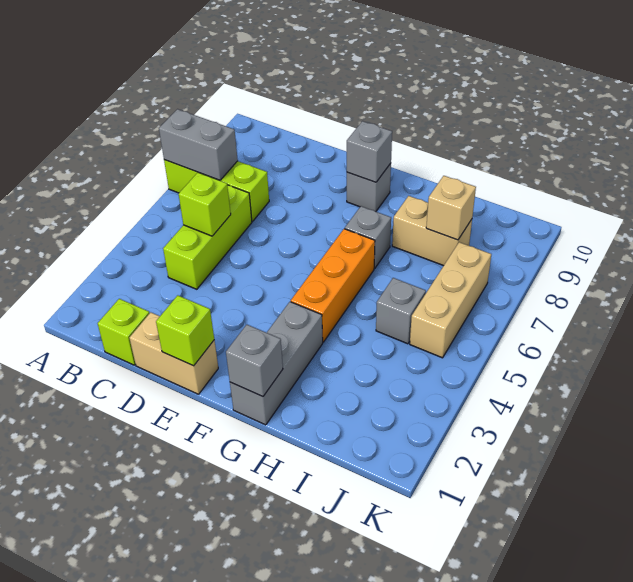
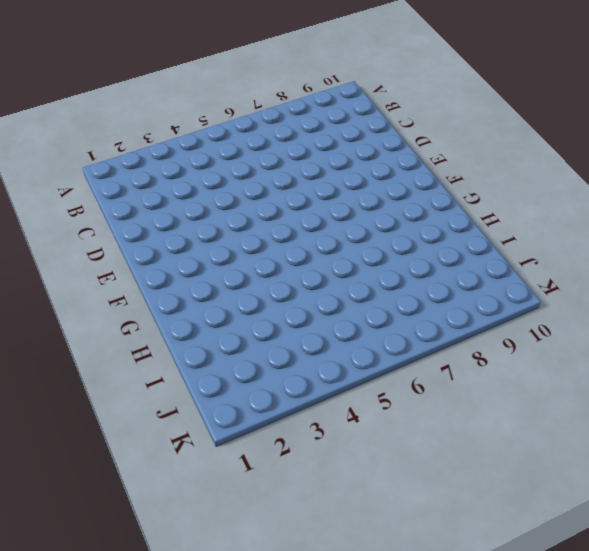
none -> lime 1x3 brick [164,160,269,221]
none -> lime 1x1 brick [98,299,150,365]
none -> lime 1x3 brick [163,185,252,289]

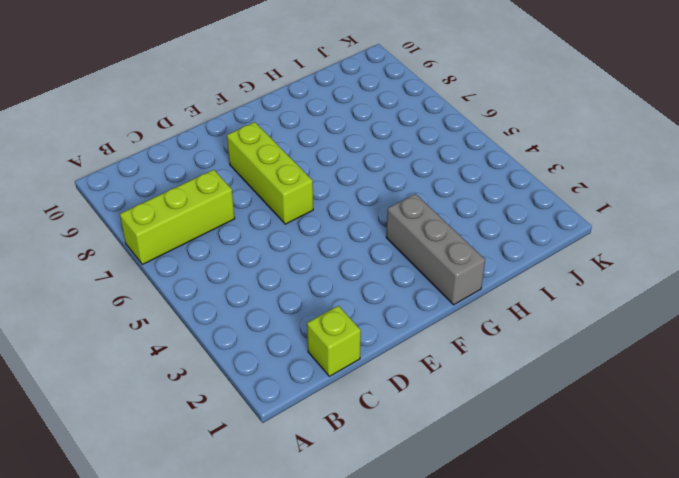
lime 1x3 brick [227,122,313,224] -> lime 1x3 brick moved to [163,185,252,289]
none -> tan 1x2 brick [130,312,218,394]
none -> grey 1x1 brick [347,163,391,212]
none -> orange 1x3 brick [291,229,375,342]

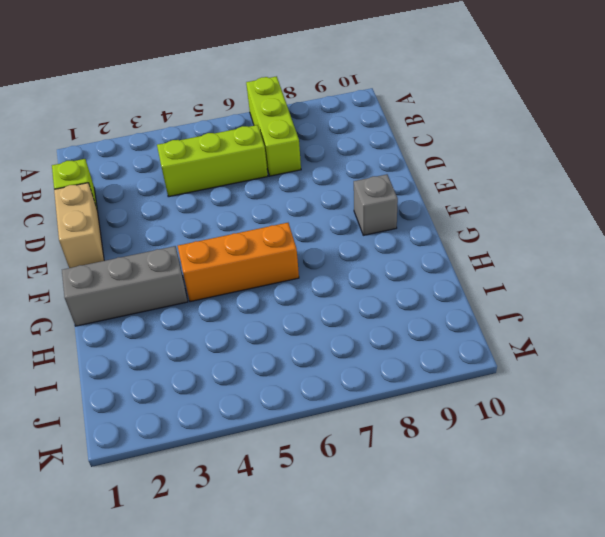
none -> grey 1x1 brick [345,206,391,268]
none -> tan 1x2 brick [392,196,472,266]
none -> grey 1x1 brick [376,278,426,344]

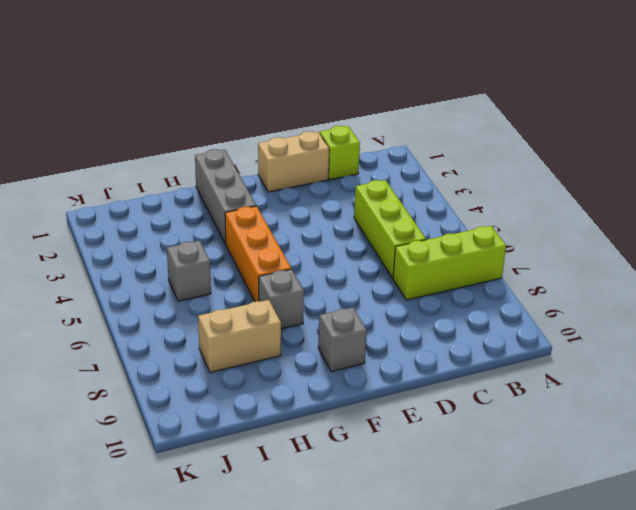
none -> tan 1x3 brick [410,242,491,358]
none -> grey 1x2 brick [159,109,238,180]
none -> lime 1x1 brick [179,172,231,236]

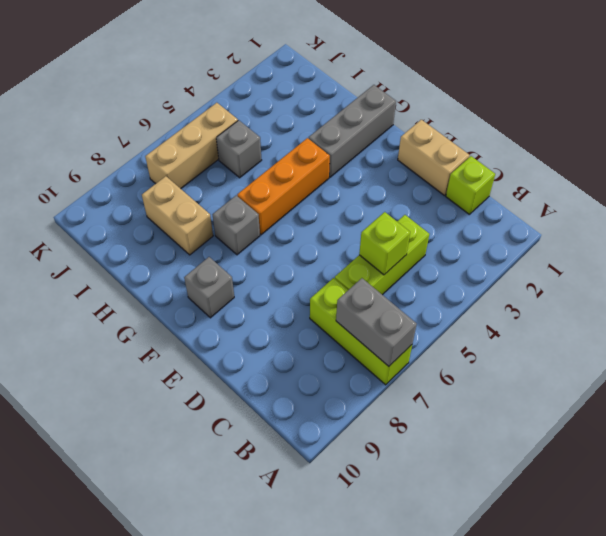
none -> lime 1x1 brick [156,295,214,366]
none -> grey 1x1 brick [347,121,392,182]
none -> grey 1x1 brick [226,325,283,397]

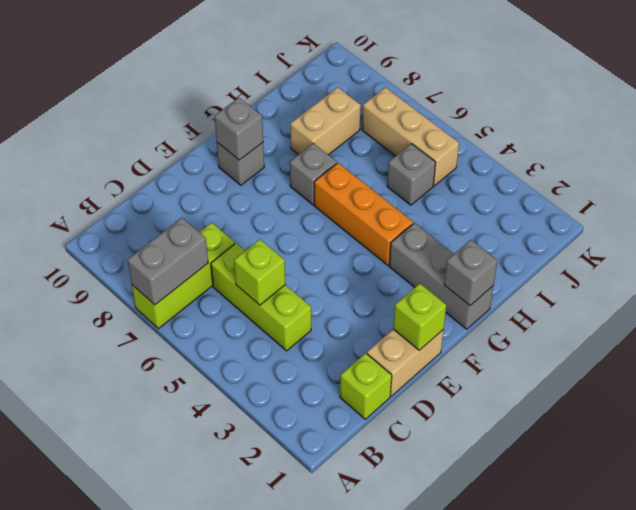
none -> tan 1x1 brick [426,176,476,240]

